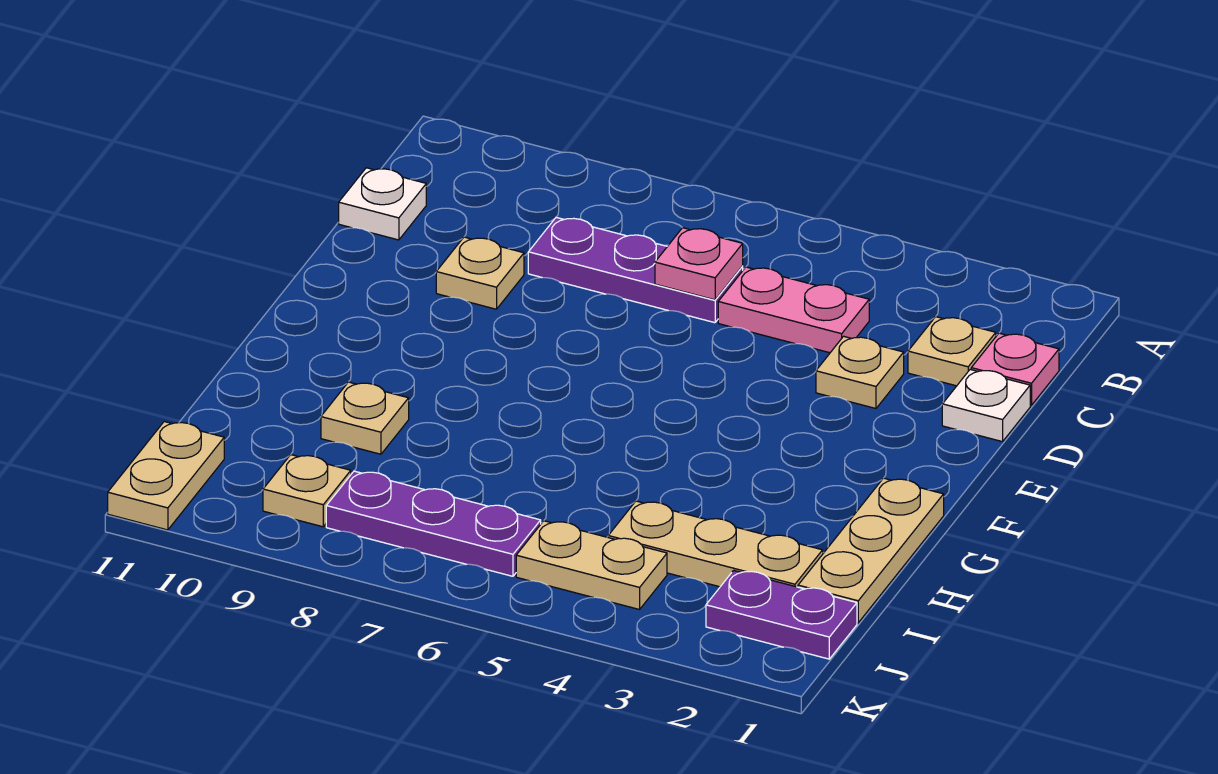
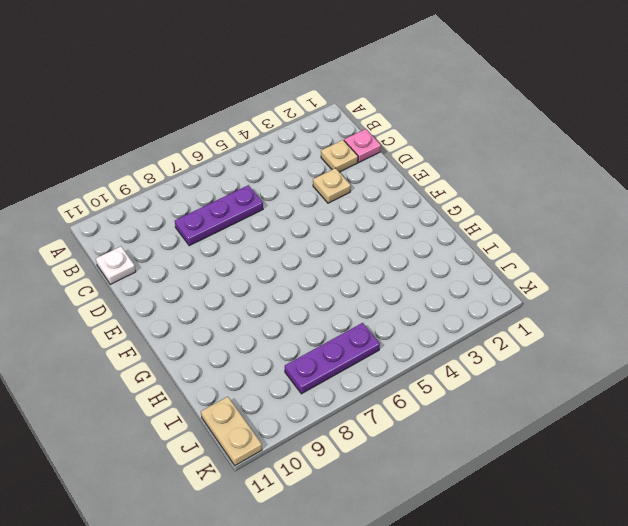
none -> pink 1x2 plate [718,267,869,353]
none -> white 1x1 plate [942,370,1030,442]
none -> tan 1x1 plate [436,237,524,309]

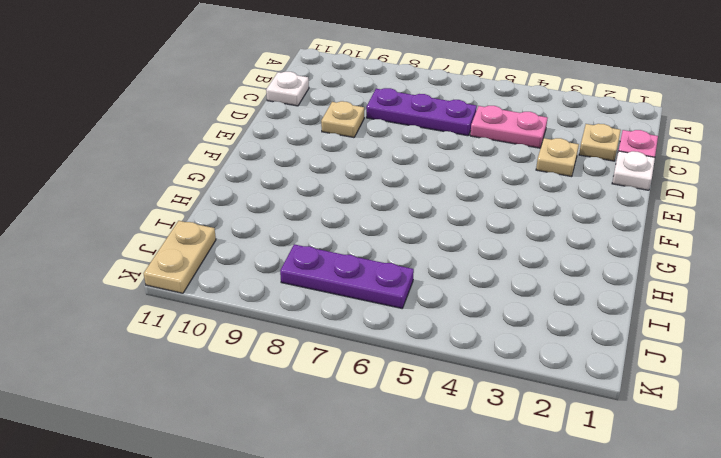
none -> tan 1x3 plate [798,478,944,623]
none -> tan 1x1 plate [321,382,409,454]
none -> tan 1x3 plate [608,501,823,587]

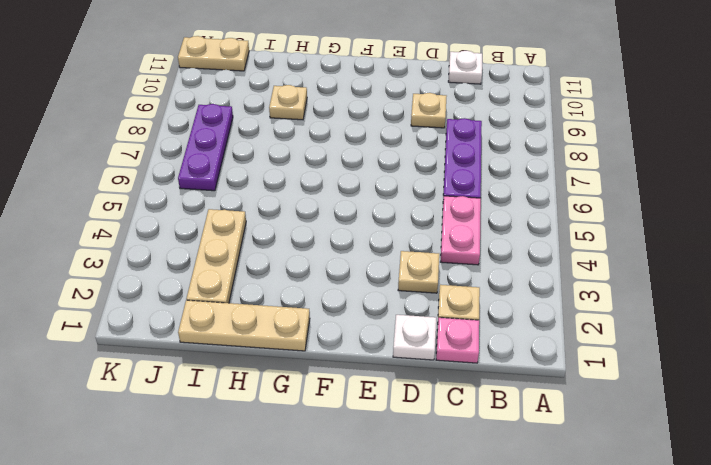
none -> purple 1x2 plate [706,570,857,659]
none -> tan 1x2 plate [516,521,667,609]
none -> tan 1x1 plate [263,455,351,527]

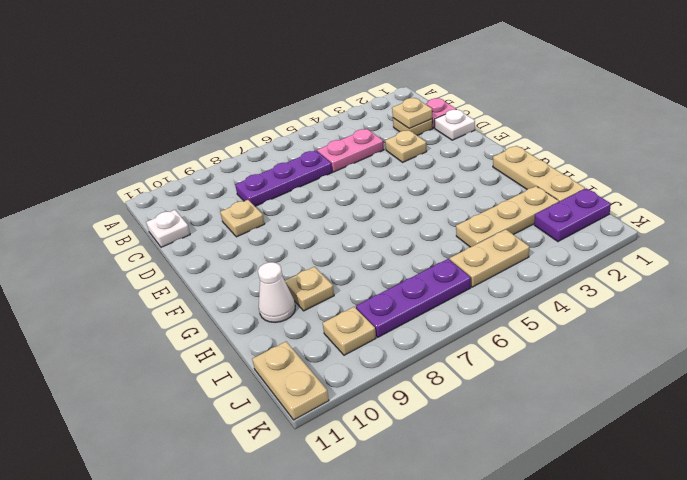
tan 1x1 plate [392,98,432,129] -> none
white 1x1 cone [258,262,295,323] -> none
none -> pink 1x1 plate [655,228,743,300]

